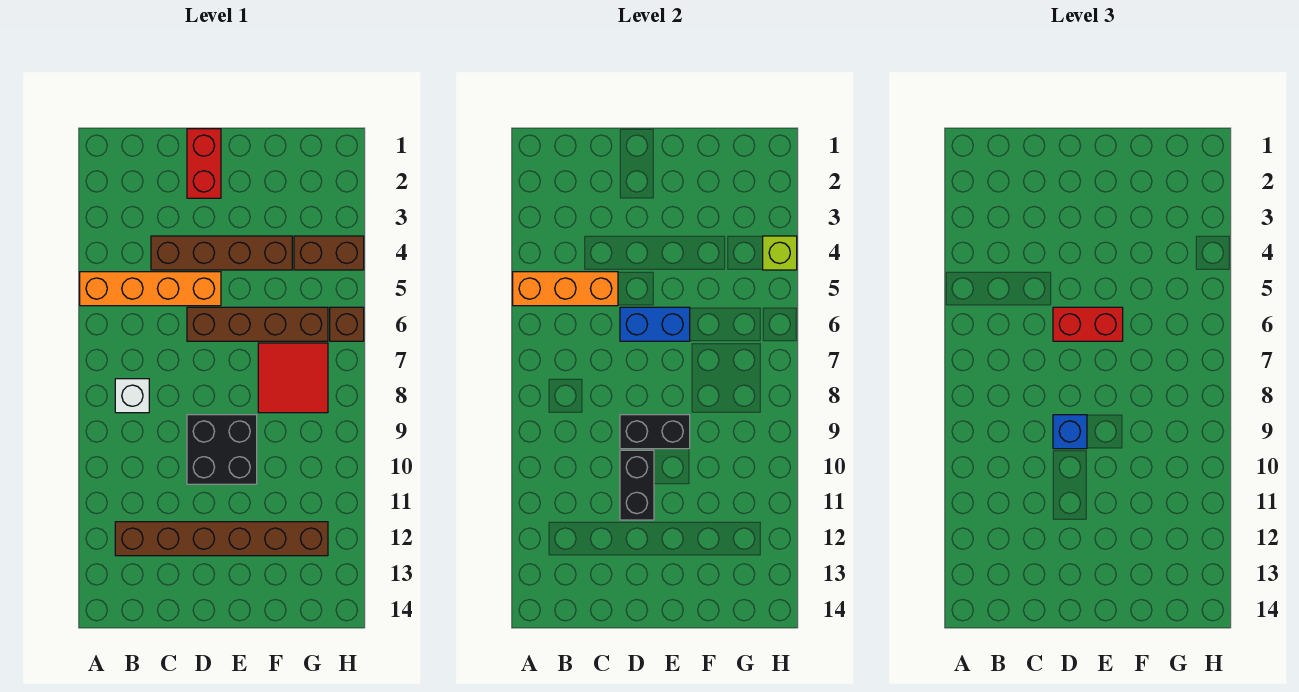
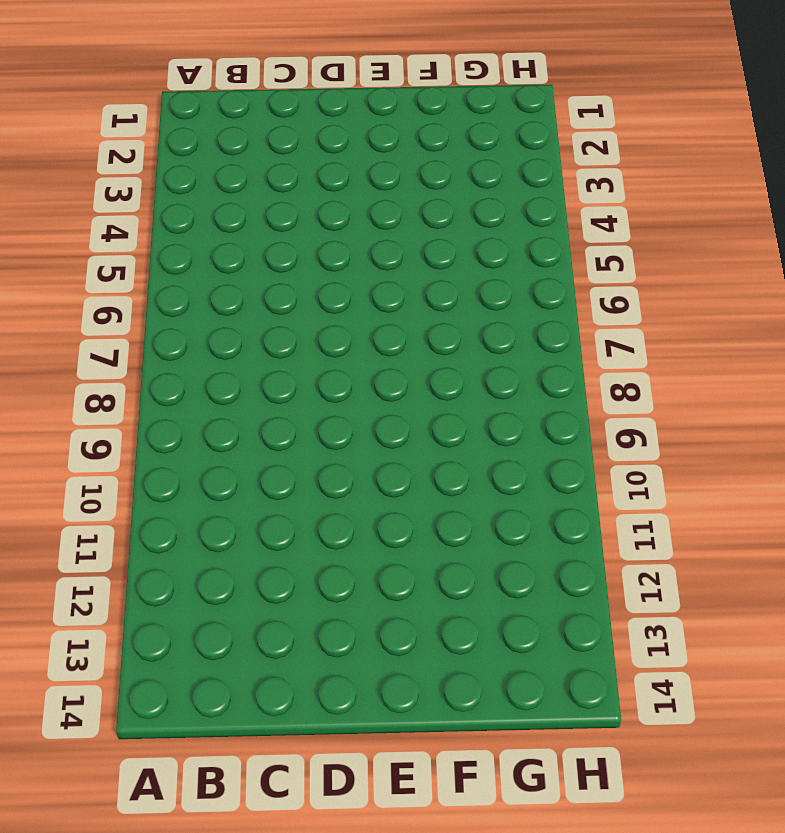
none -> orange 1x4 brick [80,272,221,306]
none -> white 1x1 brick [115,379,149,413]
none -> brown 1x6 brick [115,522,328,556]

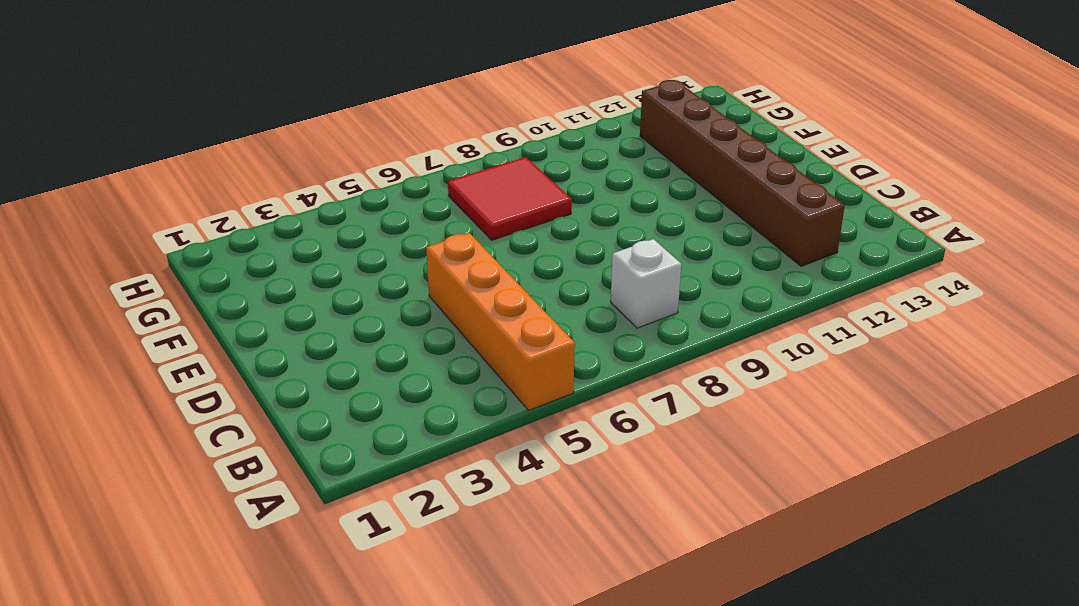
none -> brown 1x4 brick [151,236,292,270]
none -> red 1x2 brick [187,129,221,198]
none -> brown 1x4 brick [187,307,328,341]

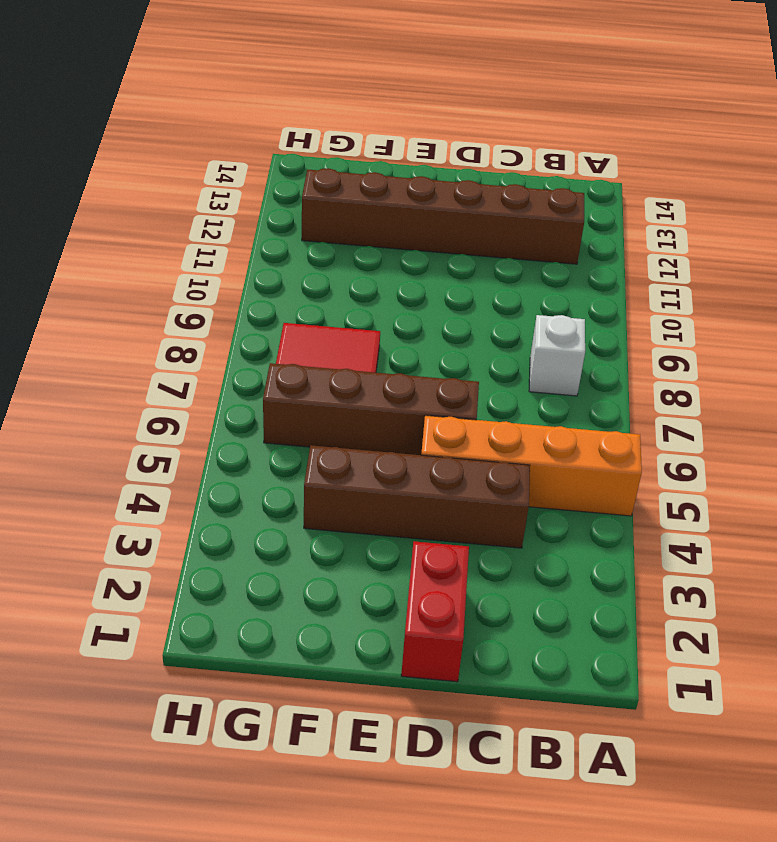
none -> black 2x2 brick [187,415,257,484]
none -> brown 1x2 brick [294,236,364,270]
none -> brown 1x1 brick [330,307,364,341]

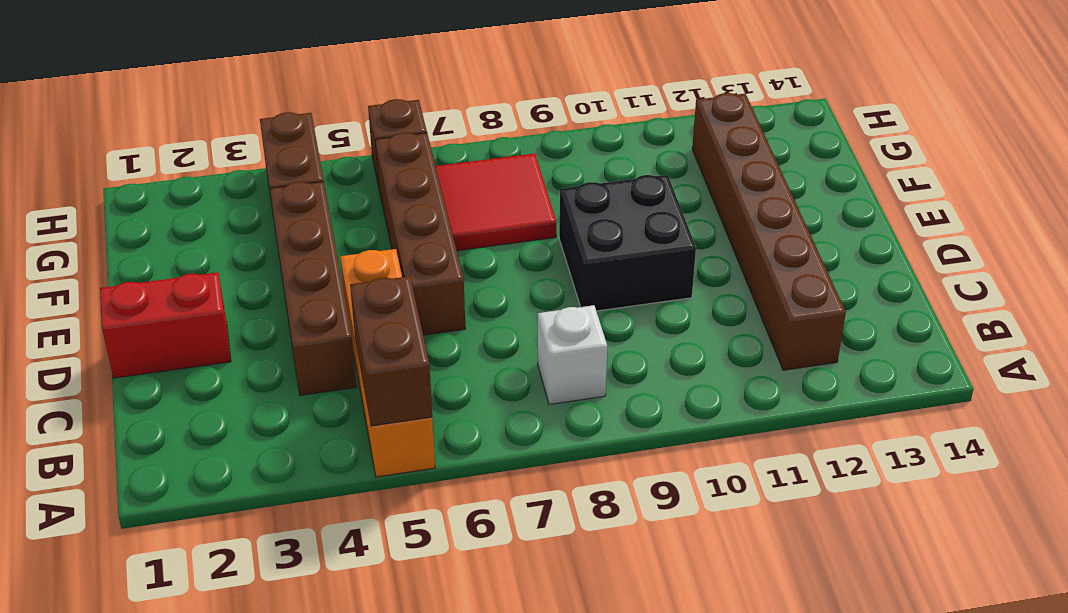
brown 1x2 brick [350,276,432,426] -> orange 1x3 brick [513,272,618,306]
none -> blue 1x2 brick [620,307,690,341]
none -> black 1x2 brick [620,415,690,449]
none -> black 1x2 brick [620,450,654,520]

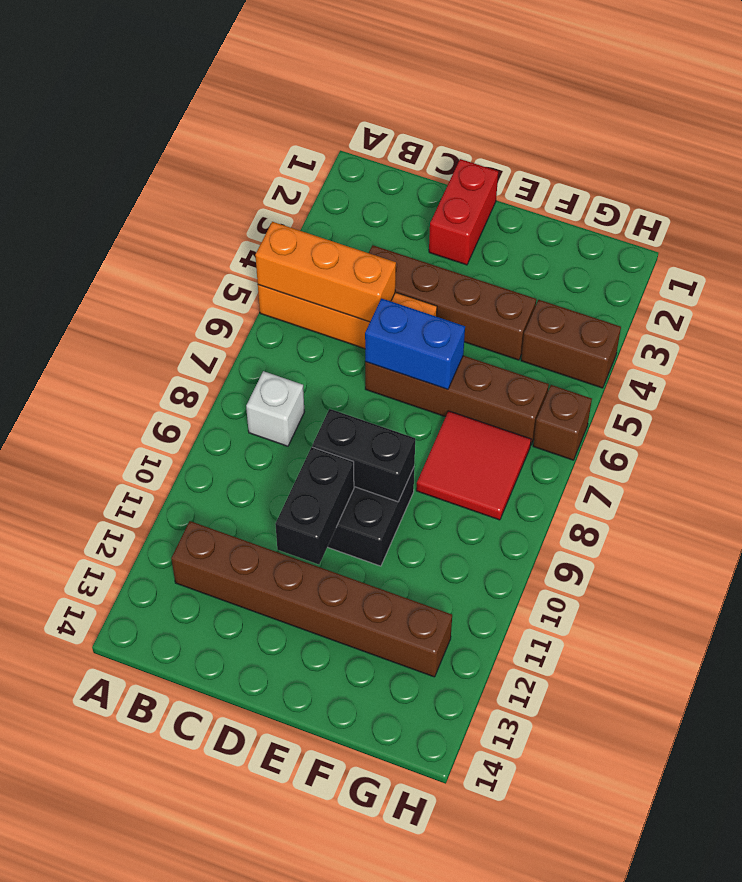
none -> lime 1x1 brick [763,236,797,270]
none -> red 1x2 brick [1053,307,1123,341]
none -> blue 1x1 brick [1053,415,1087,449]

